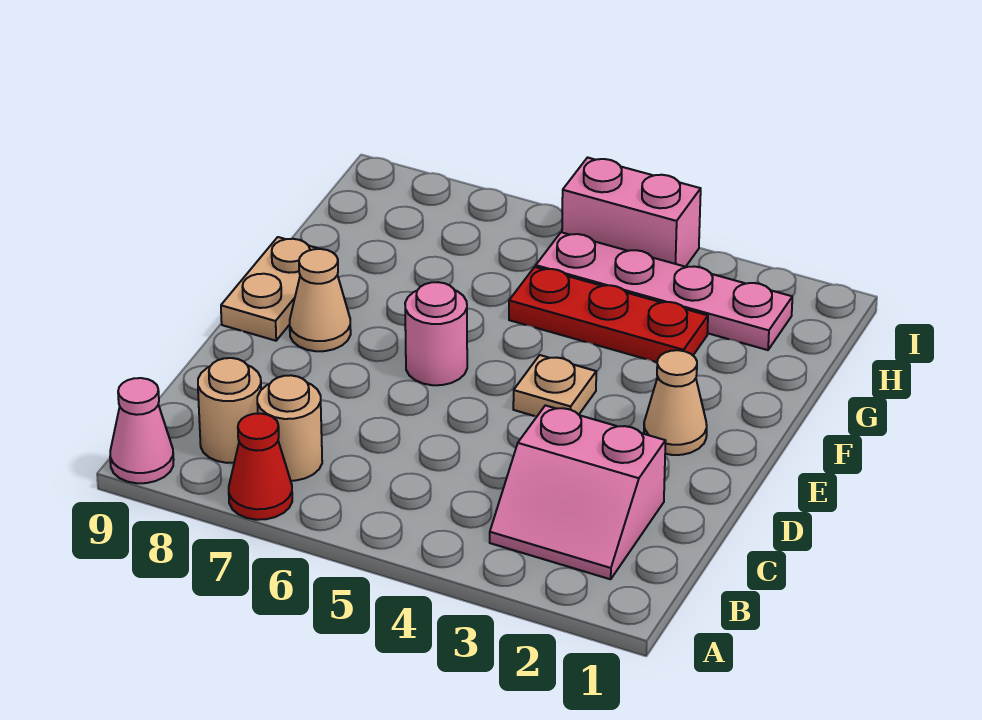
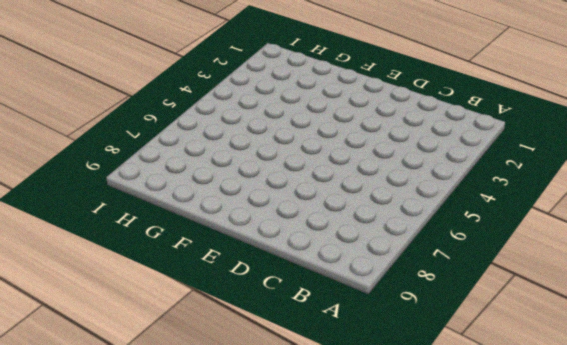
none -> red 1x1 cone [229,413,292,520]
none -> pink 1x1 cone [110,378,174,483]
none -> pink 2x2 slope [490,405,665,579]

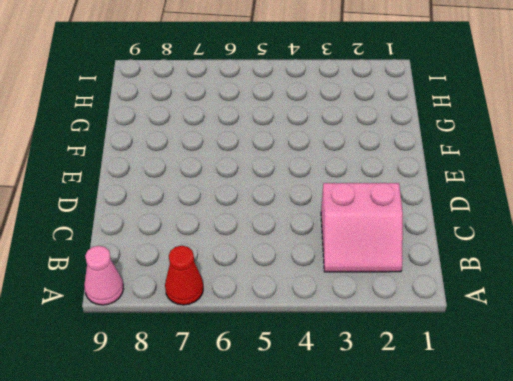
none -> tan 1x1 round brick [257,375,322,481]
none -> tan 1x1 round brick [198,358,261,463]
none -> tan 1x1 cone [644,350,707,455]

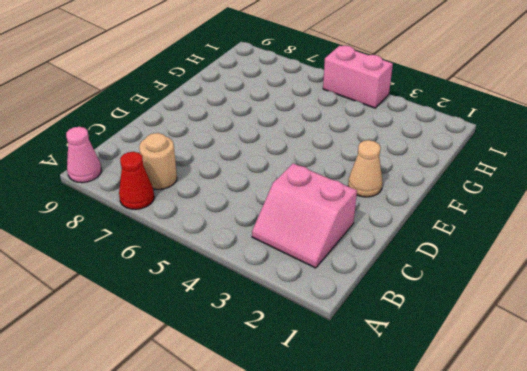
none -> tan 1x1 round brick [198,358,261,463]
none -> tan 1x1 plate [513,355,596,417]
none -> pink 1x1 round brick [405,282,467,385]

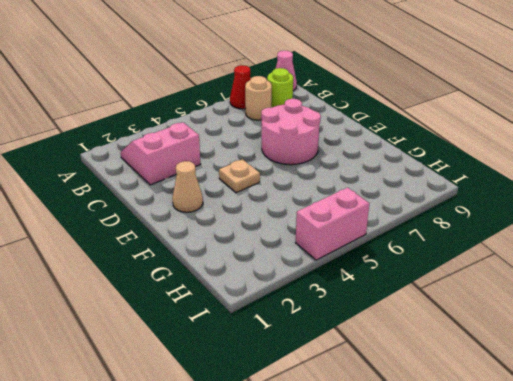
lime 1x1 round brick [267,68,293,108] -> tan 1x1 round brick [198,358,261,463]
pink 2x2 round brick [261,99,321,165] -> pink 1x1 round brick [405,282,467,385]
none -> tan 1x1 cone [290,249,351,351]
none -> tan 1x2 plate [221,237,319,341]
none -> red 1x3 plate [509,267,708,362]

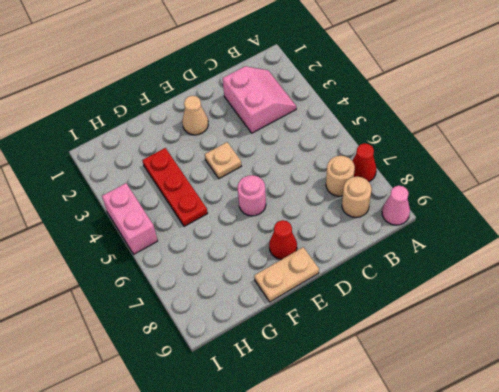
red 1x1 cone [269,220,297,259] -> tan 1x1 cone [290,249,351,351]
none -> pink 1x4 plate [536,232,792,350]

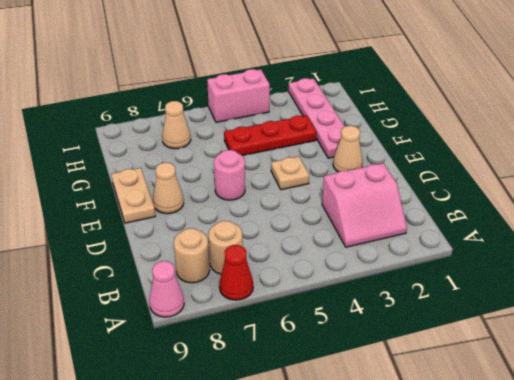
pink 1x4 plate [289,78,345,158] -> pink 1x4 plate turned to [536,232,792,350]
tan 1x1 cone [162,101,191,149] -> none

